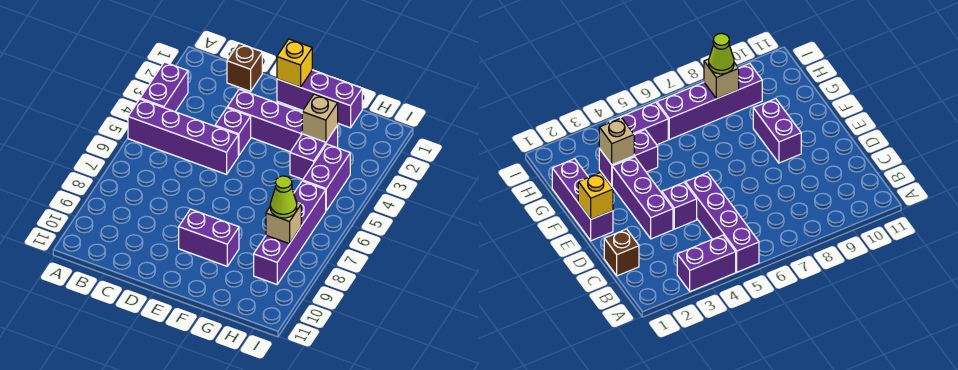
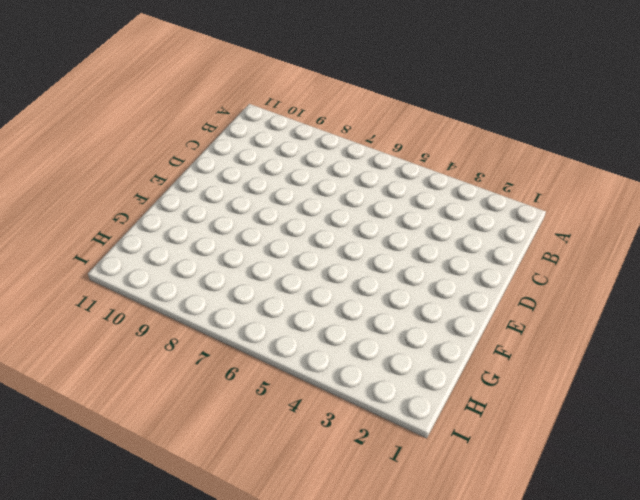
none -> purple 1x2 brick [140,62,188,112]
none -> purple 1x4 brick [128,99,238,174]
none -> brown 1x1 brick [227,44,262,91]

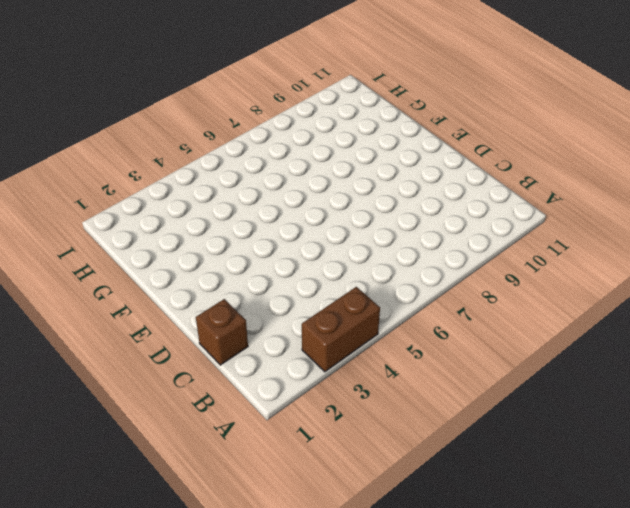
brown 1x2 brick [302,287,380,372] -> purple 1x2 brick [140,62,188,112]
none -> purple 1x4 brick [128,99,238,174]
none -> purple 1x3 brick [227,89,302,152]
none -> purple 1x1 brick [215,108,251,156]

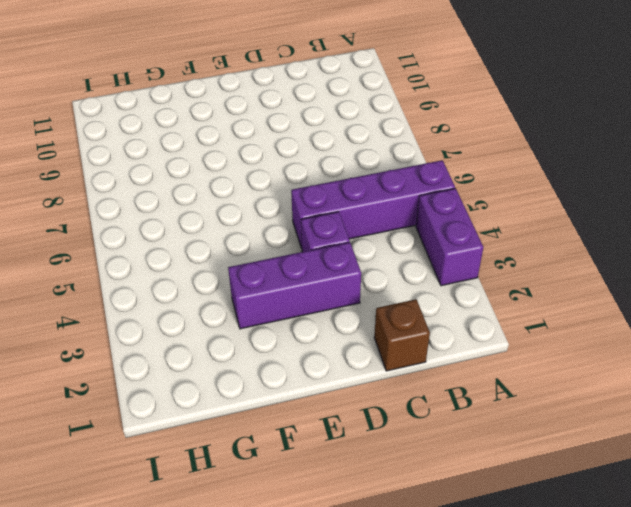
none -> purple 1x3 brick [277,70,362,128]
none -> purple 1x2 brick [179,209,239,266]
none -> purple 1x2 brick [290,125,338,179]

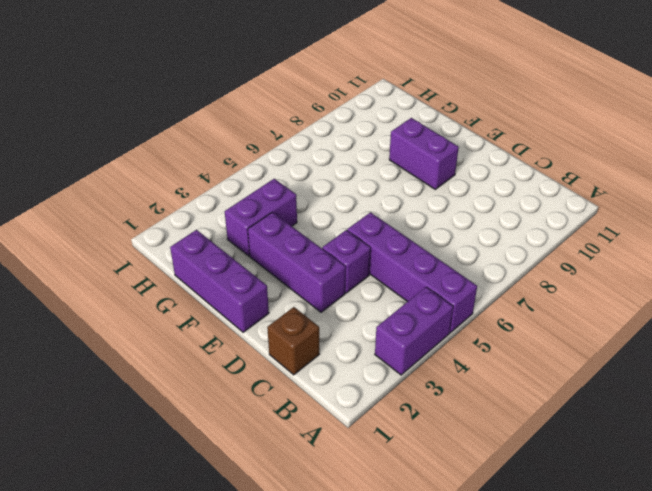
none -> purple 1x2 brick [303,144,350,210]
none -> purple 1x4 brick [254,181,326,284]
none -> yellow 1x1 brick [277,39,312,87]

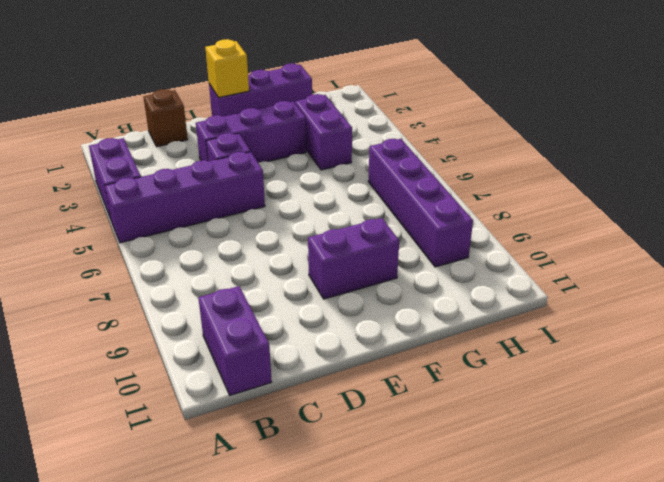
purple 1x2 brick [198,286,272,395] -> purple 1x2 brick moved to [303,144,350,210]
none -> tan 1x1 brick [302,94,338,142]
none -> tan 1x1 brick [266,203,301,244]
none -> lime 1x1 cone [270,176,297,218]

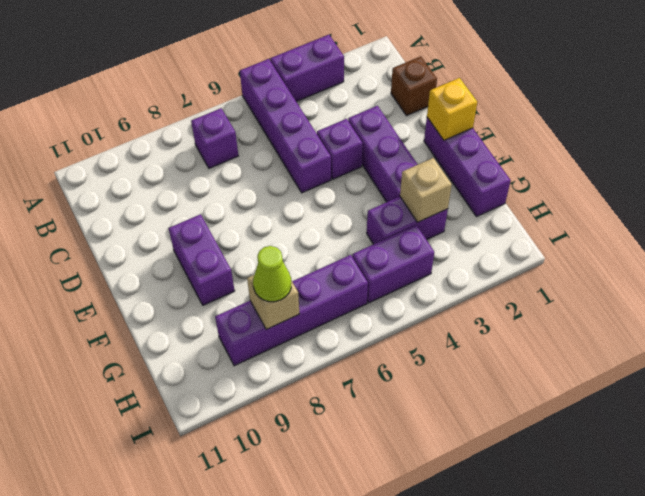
purple 1x1 brick [191,108,238,168] -> none

